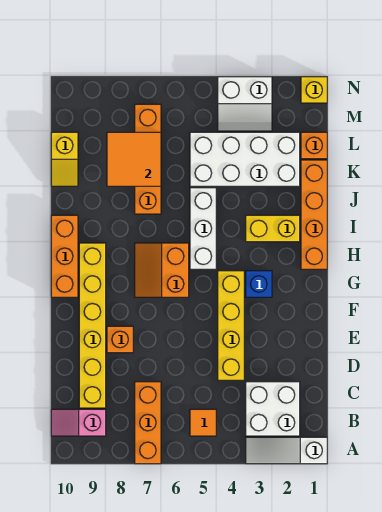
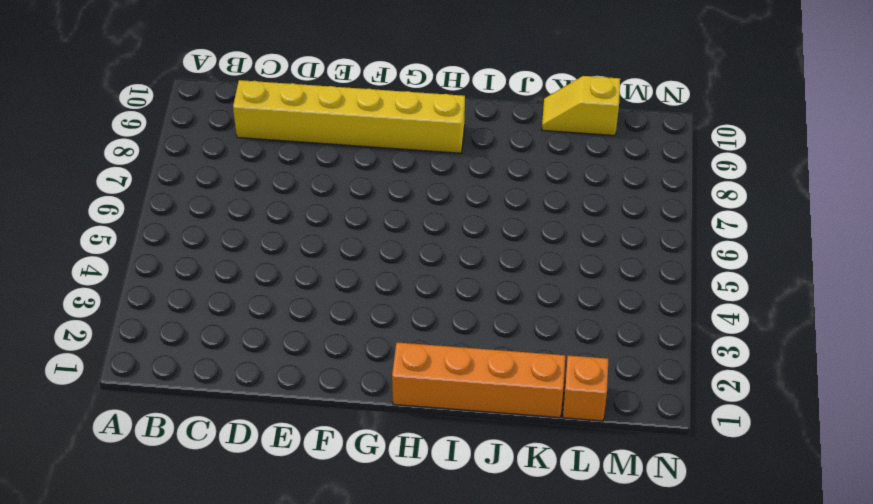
none -> white 1x3 slope [246,437,327,464]
none -> orange 1x3 brick [135,382,161,464]
none -> white 2x2 brick [246,382,300,436]

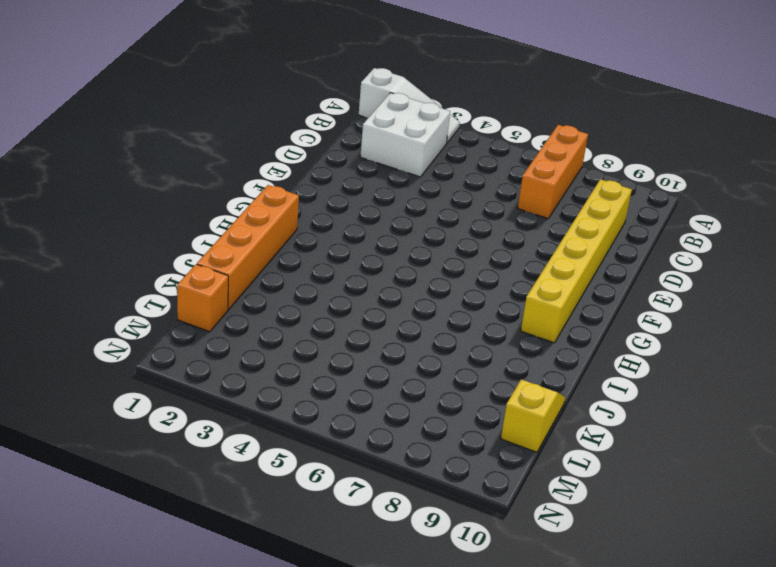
none -> orange 1x1 tile [190,409,216,436]
none -> pink 1x2 slope [51,409,106,436]
none -> yellow 1x4 brick [218,271,244,380]

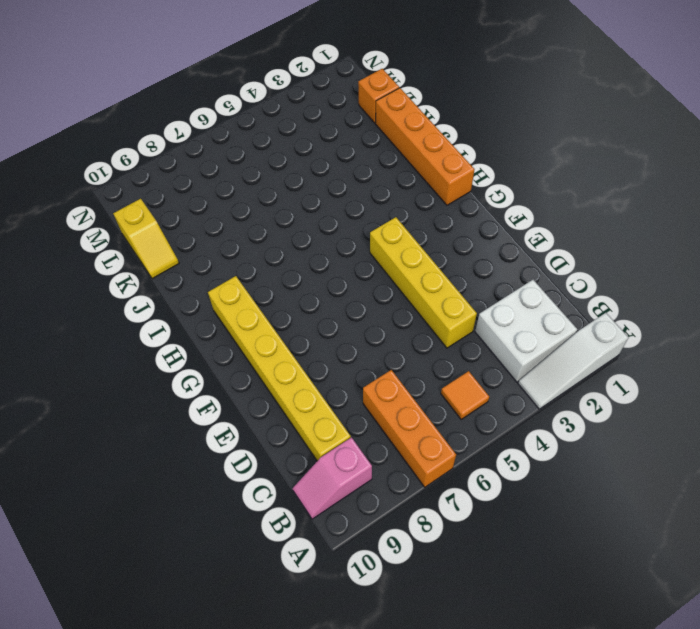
none -> orange 1x1 brick [107,326,133,353]
none -> blue 1x1 brick [246,271,272,297]
none -> orange 2x2 slope [135,243,189,297]

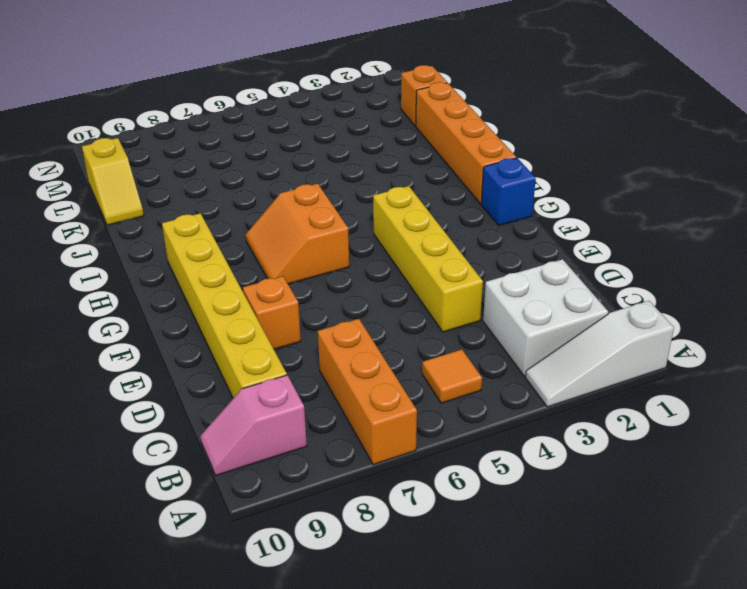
blue 1x1 brick [481,158,536,225] -> blue 1x1 brick moved to [246,271,272,297]
none -> orange 1x3 brick [51,215,78,297]
none -> white 1x3 brick [190,188,216,269]
none -> yellow 1x2 brick [246,215,300,242]

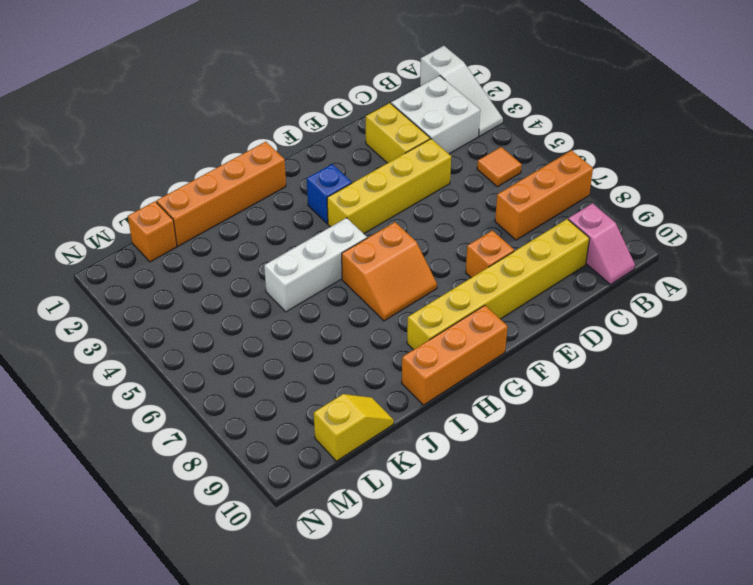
yellow 1x2 brick [366,103,430,163] -> yellow 1x2 brick moved to [246,215,300,242]
none -> orange 1x4 brick [135,104,161,214]
none -> white 2x4 brick [190,132,300,186]
none -> white 2x2 slope [218,77,272,131]

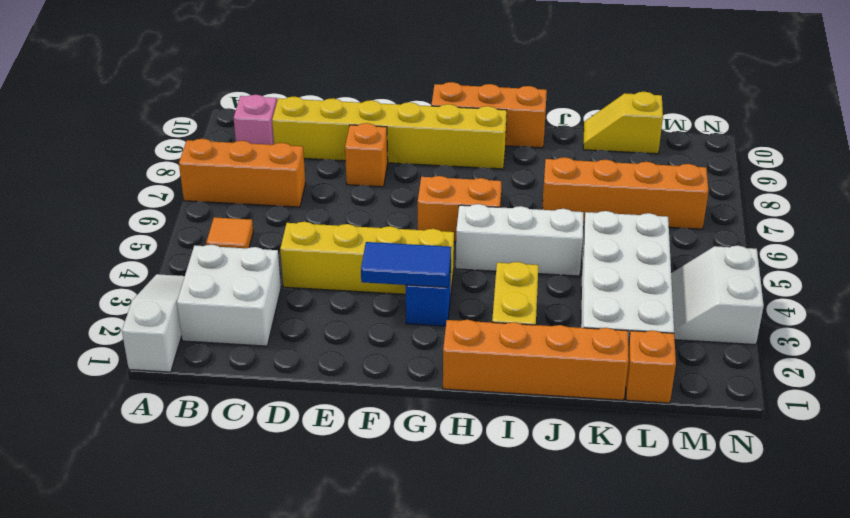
blue 1x2 tile [361,242,451,287] -> none
none -> yellow 1x1 brick [301,77,327,103]
none -> orange 2x2 tile [107,132,161,186]

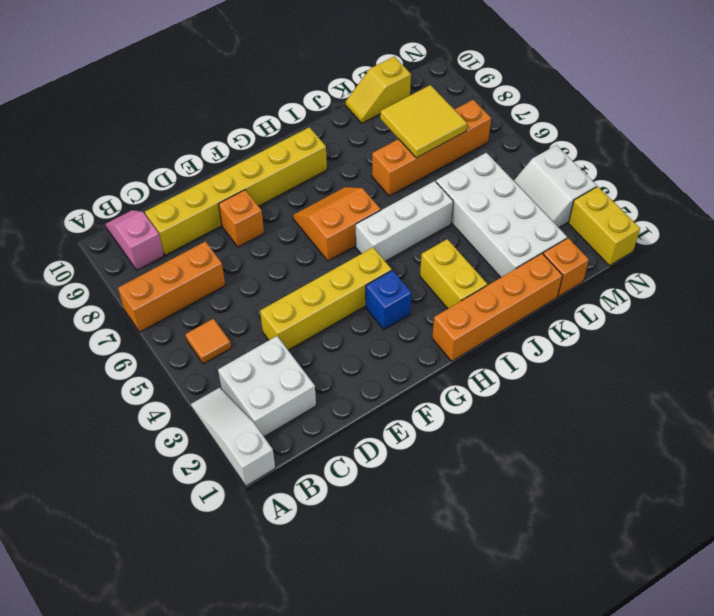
yellow 2x2 tile [380,85,467,158] -> orange 2x2 tile [107,132,161,186]
yellow 1x2 brick [569,187,640,266] -> yellow 1x1 brick [301,77,327,103]
none -> orange 1x3 brick [51,215,78,297]

